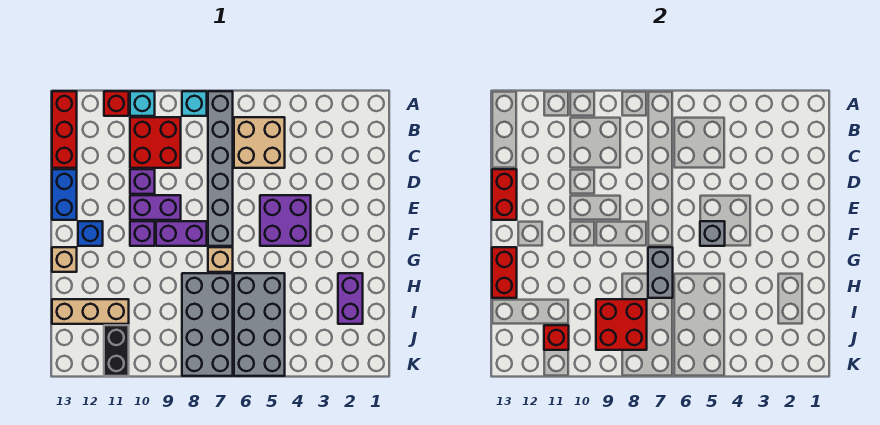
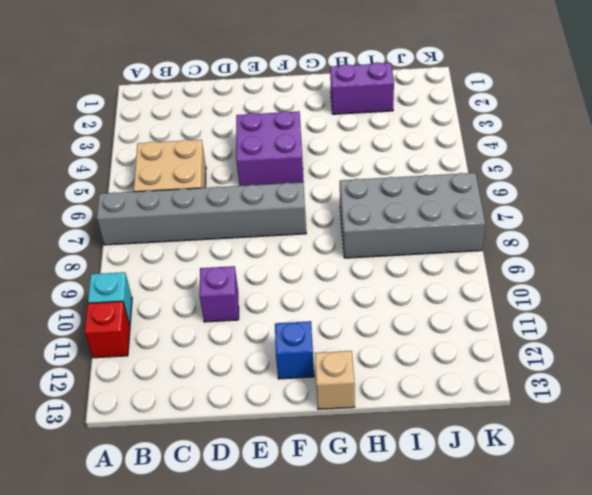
none -> cyan 1x1 brick [182,91,207,116]
none -> red 1x3 brick [52,91,77,168]
none -> red 2x2 brick [130,117,181,168]

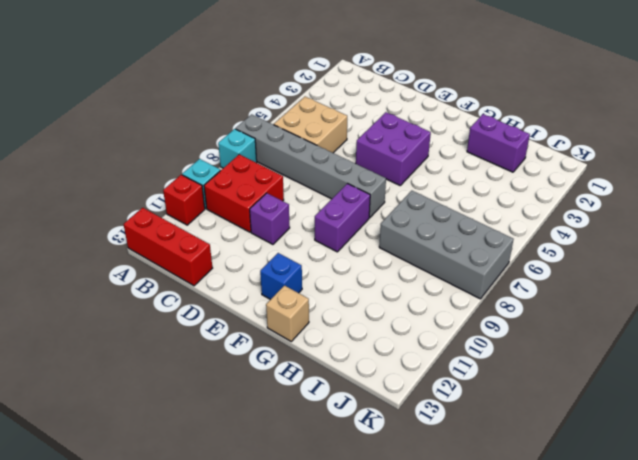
none -> blue 1x2 brick [52,169,77,220]
none -> purple 1x2 brick [130,195,181,220]
none -> purple 1x1 brick [130,221,155,246]

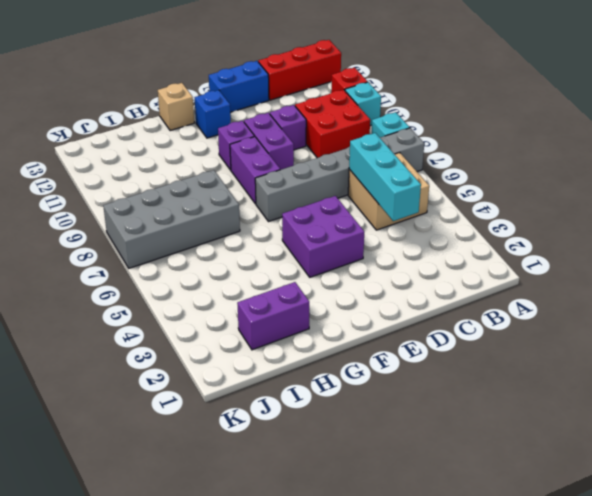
cyan 1x3 brick [349,133,421,221] -> none
none -> tan 1x1 brick [208,247,233,272]
none -> grey 2x4 brick [234,273,285,376]
none -> tan 1x3 brick [52,299,129,324]

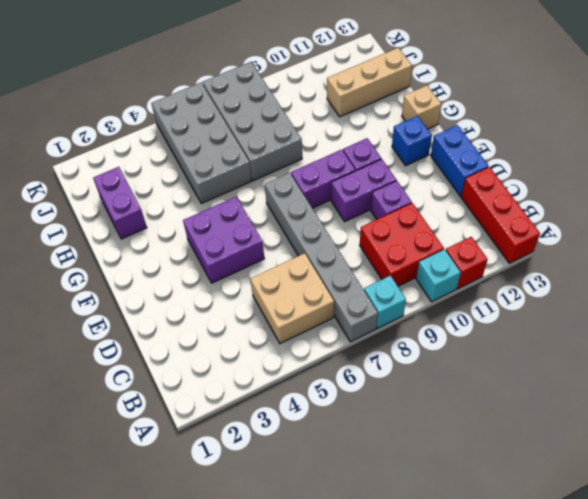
none -> tan 1x1 brick [208,247,233,272]
none -> black 1x2 brick [104,325,129,376]
none -> red 1x2 brick [492,169,517,220]

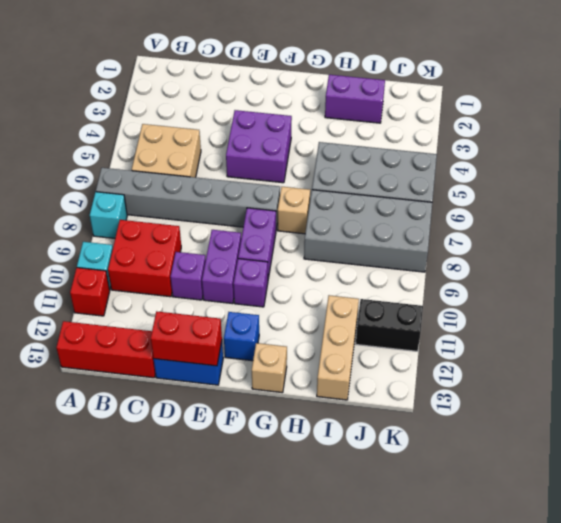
none -> grey 1x1 brick [700,221,725,246]
none -> grey 1x2 brick [648,247,673,298]
none -> red 1x2 brick [492,247,517,298]

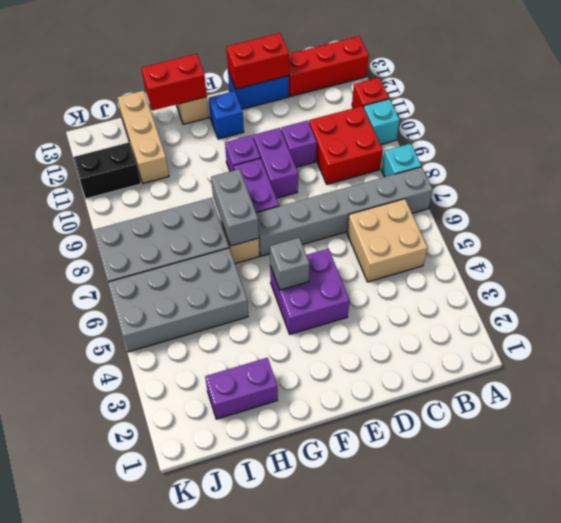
grey 1x2 brick [211,169,259,246] -> grey 1x2 brick turned to [648,247,673,298]
none -> red 2x2 brick [596,299,647,350]
none -> red 1x1 brick [544,325,569,350]

